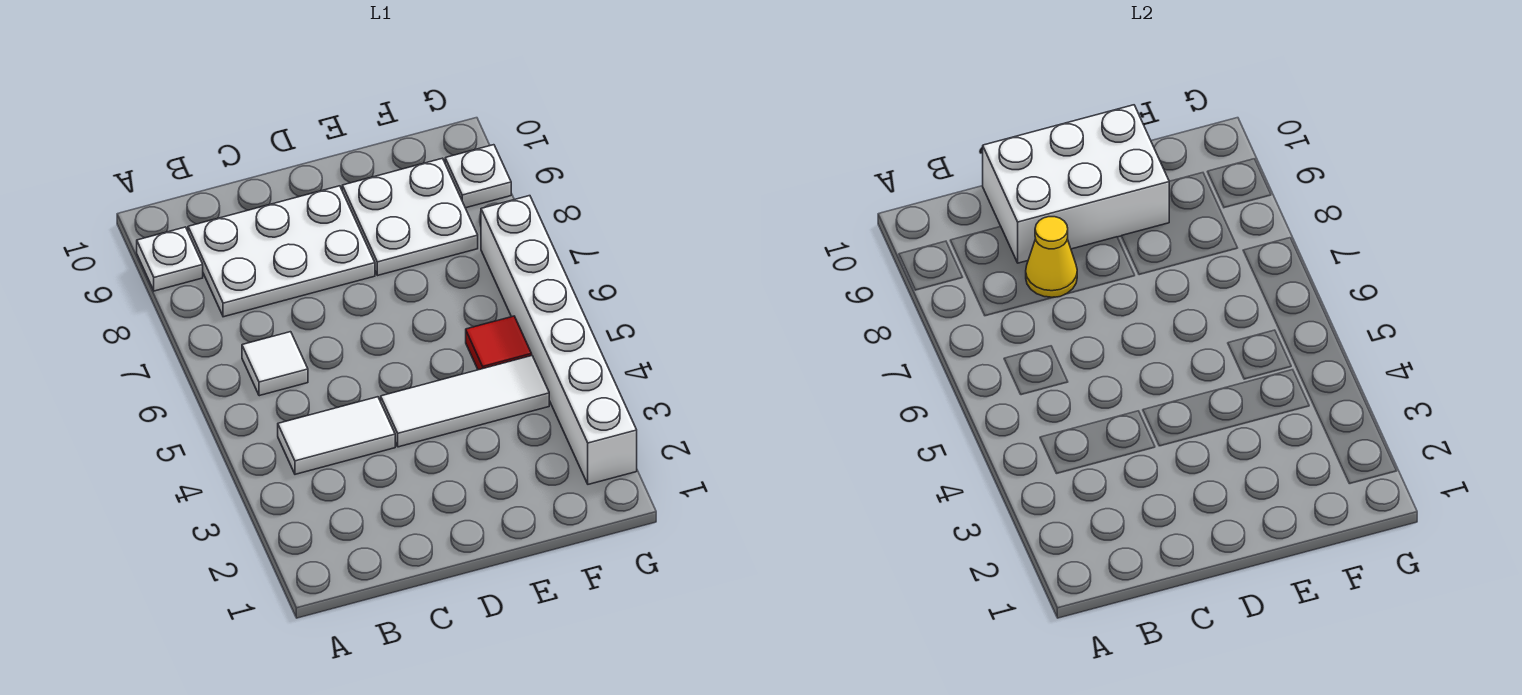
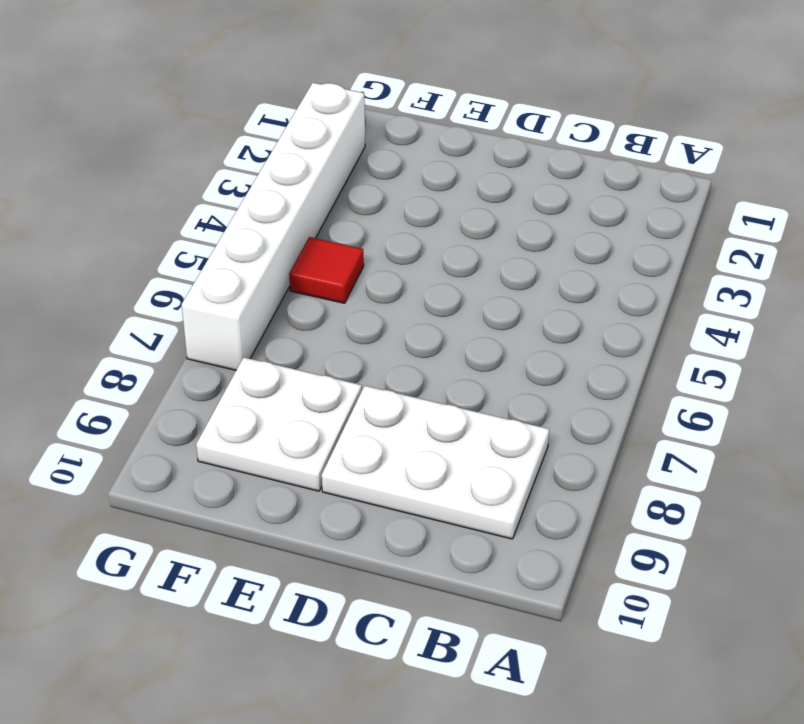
none -> white 1x1 plate [137,227,203,291]
none -> white 1x2 tile [278,397,395,474]

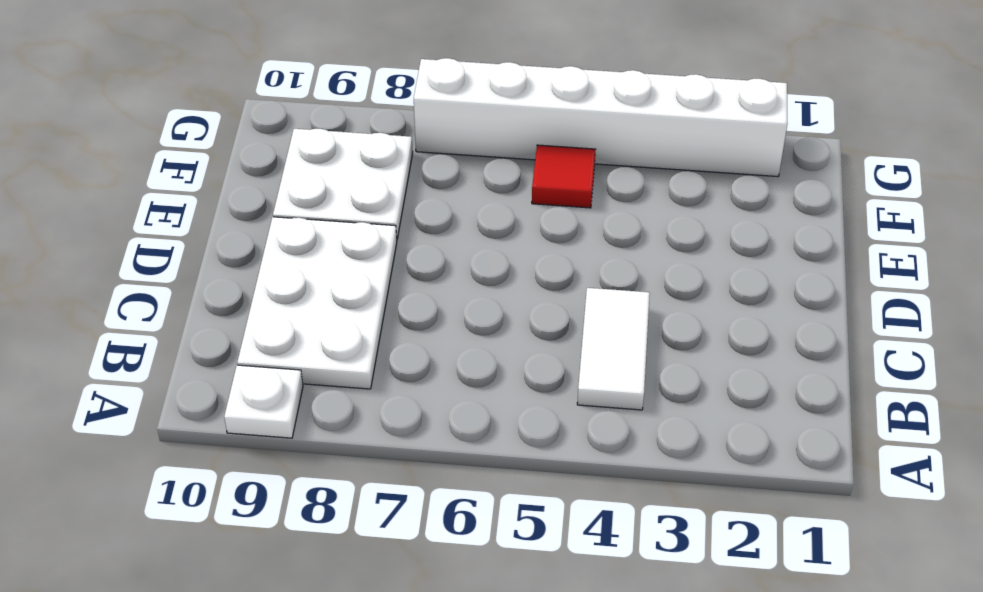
none -> white 1x1 tile [242,332,308,396]
none -> white 1x3 tile [381,356,549,447]

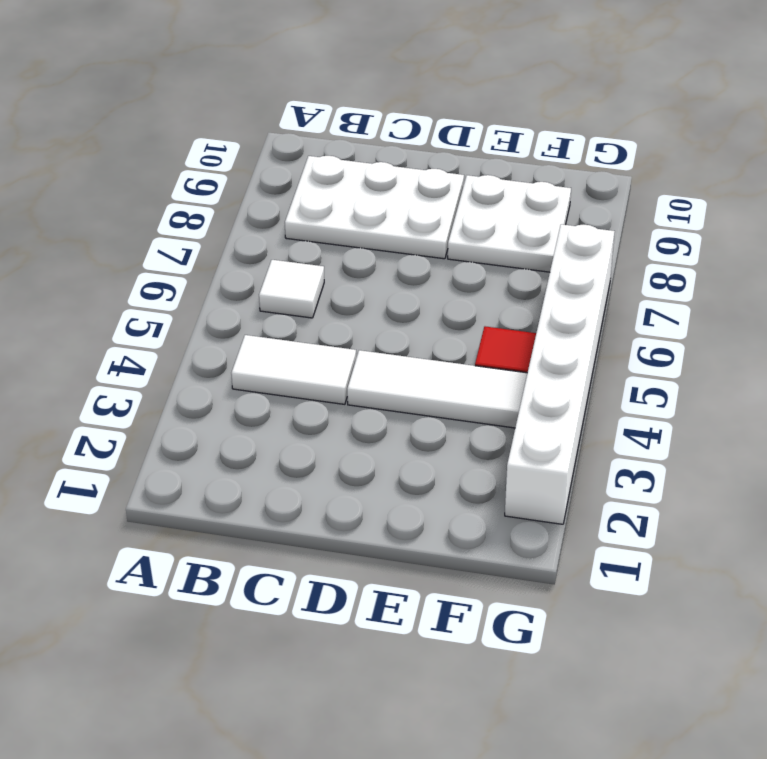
none -> white 1x1 plate [137,227,203,291]
none -> white 1x1 plate [445,145,511,208]

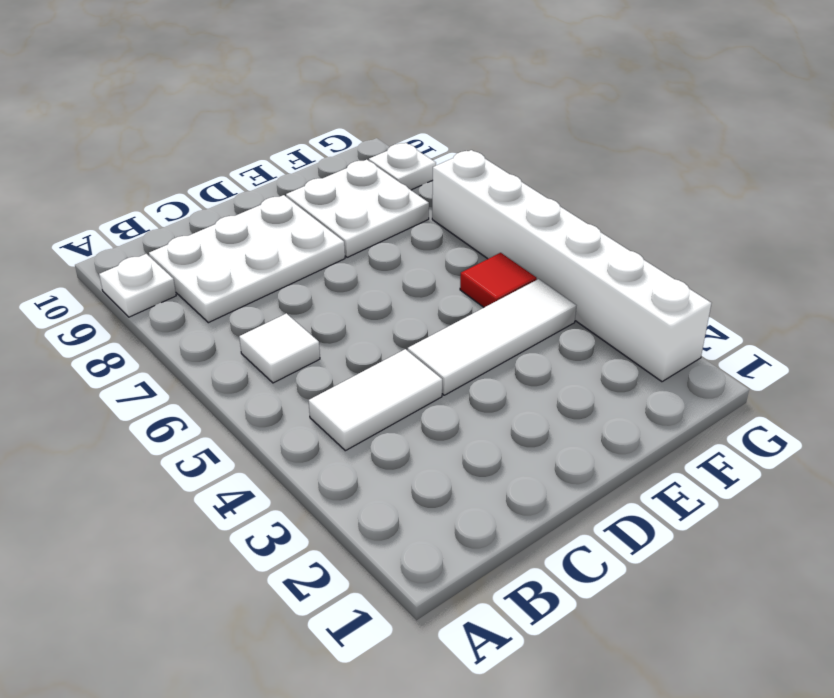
none -> yellow 1x1 cone [1026,217,1077,297]
none -> white 2x3 brick [983,105,1169,263]

